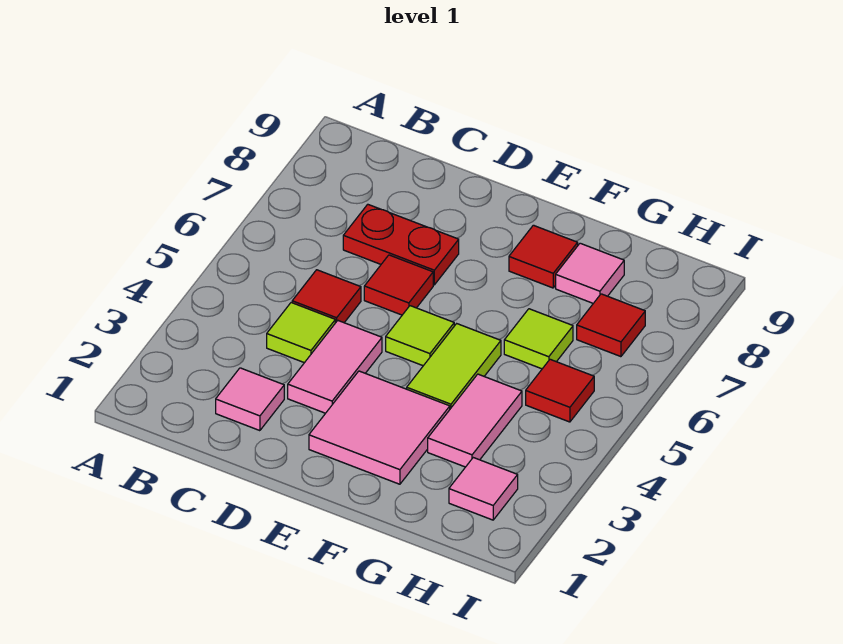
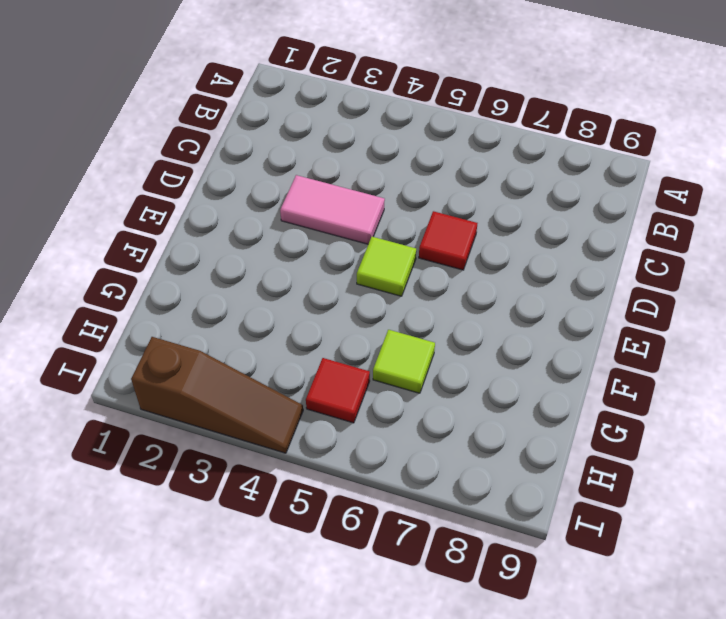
brown 1x3 slope [131,337,303,453] -> none
none -> pink 1x1 tile [216,368,284,431]
none -> lime 1x1 tile [267,303,335,363]
none -> red 1x1 tile [292,270,361,323]

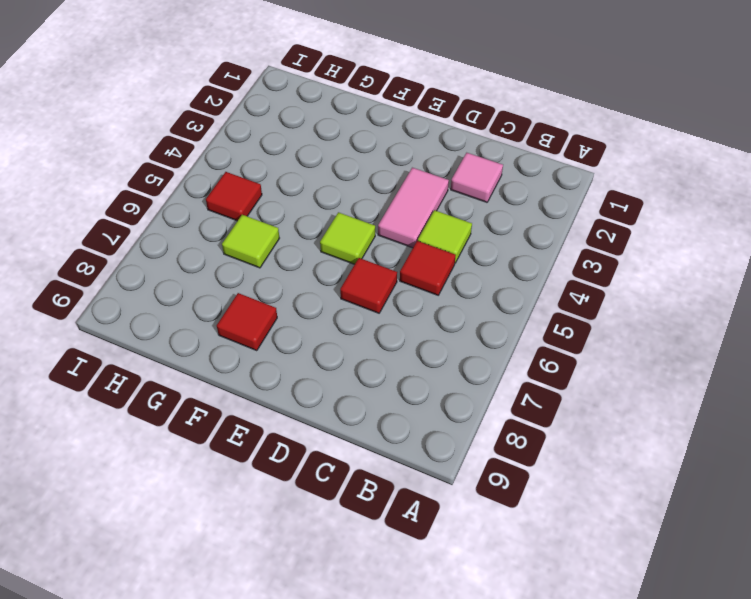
none -> red 1x2 plate [343,204,459,285]
none -> pink 2x2 tile [309,371,450,484]
none -> lime 1x2 tile [407,324,501,409]

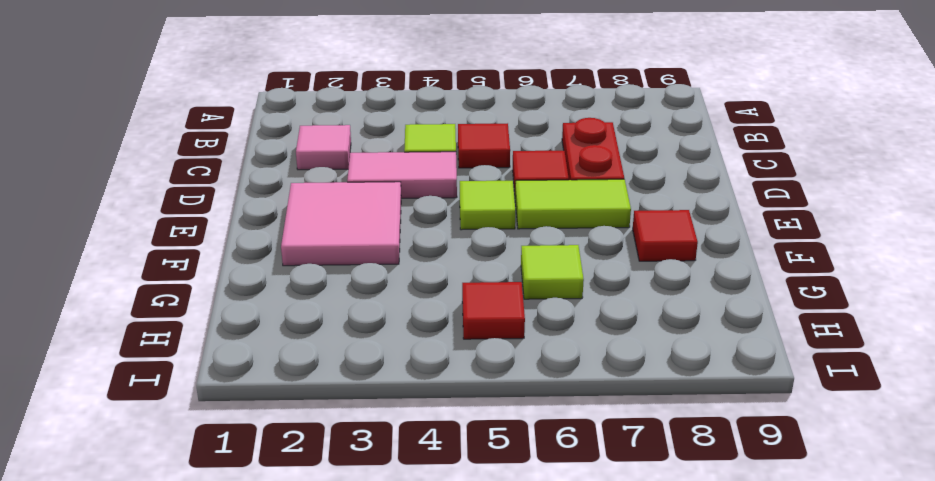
lime 1x2 tile [515,179,631,229] -> lime 1x2 tile moved to [407,324,501,409]
none -> pink 1x2 tile [428,374,522,467]
none -> pink 1x1 tile [556,243,624,303]
none -> pink 1x1 tile [449,458,518,520]

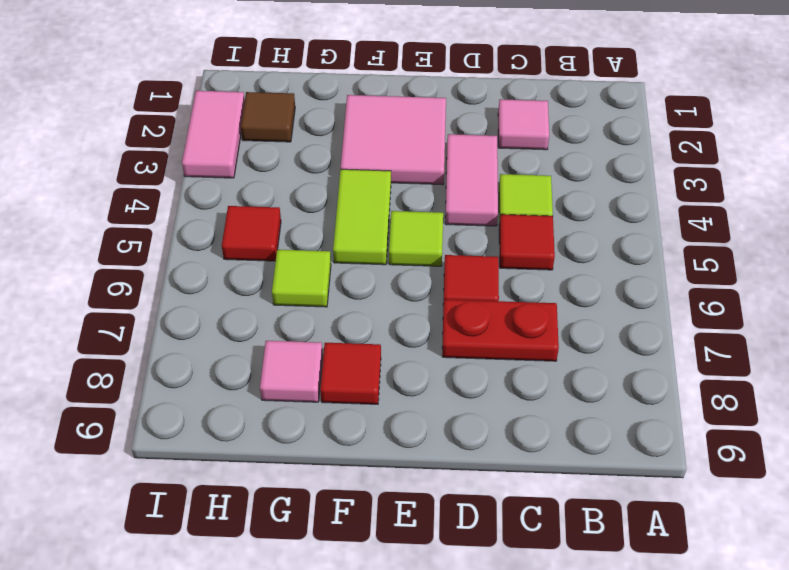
brown 1x1 tile [241,92,295,142] -> pink 1x1 tile [449,458,518,520]
pink 1x2 tile [182,91,245,178] -> pink 1x2 tile moved to [428,374,522,467]
none -> red 1x1 tile [577,294,645,357]

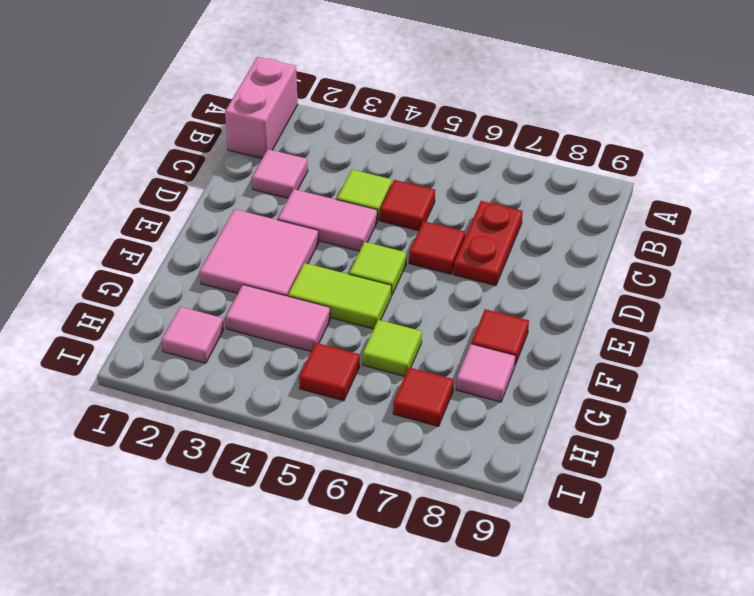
pink 1x2 brick [225,57,298,158] -> none

